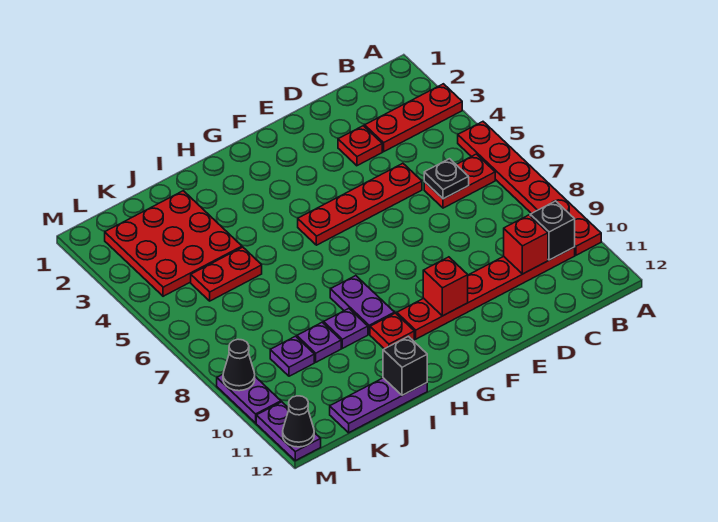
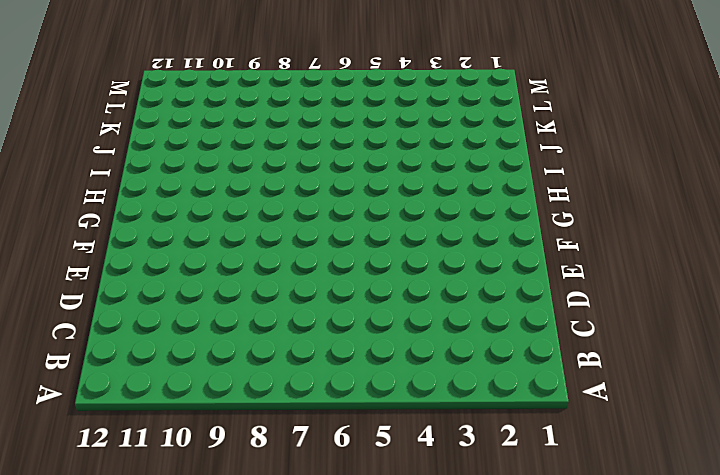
none -> red 1x3 plate [365,84,462,152]
none -> red 1x6 plate [458,122,601,255]
none -> red 1x2 plate [424,154,495,208]

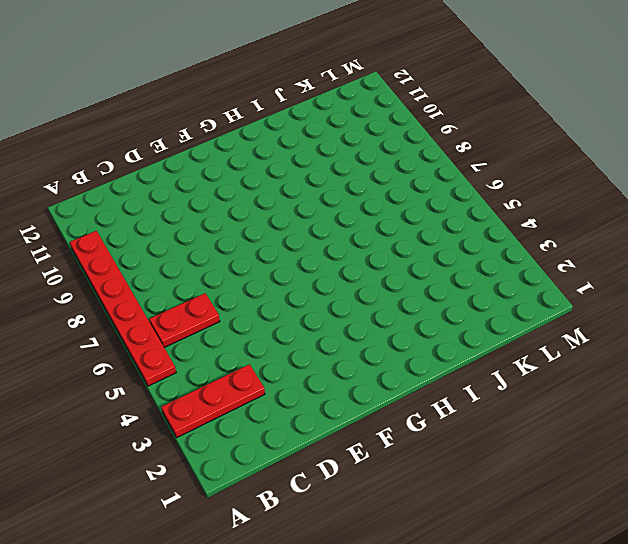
none -> red 1x6 plate [397,247,575,339]
none -> red 1x1 plate [338,126,382,166]
none -> red 1x4 plate [298,163,422,245]

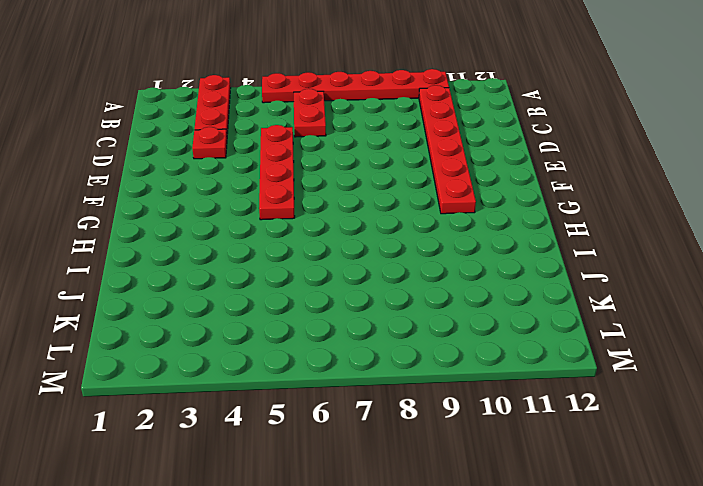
none -> purple 1x2 plate [330,276,395,334]
none -> red 1x1 plate [370,313,414,349]
none -> purple 1x1 plate [324,308,368,348]

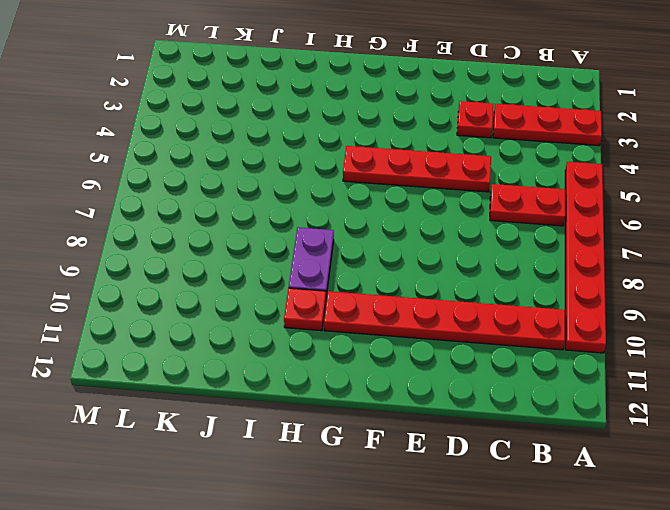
none -> purple 1x1 plate [324,308,368,348]
none -> purple 1x3 plate [330,378,427,433]
none -> red 3x3 plate [105,191,242,296]

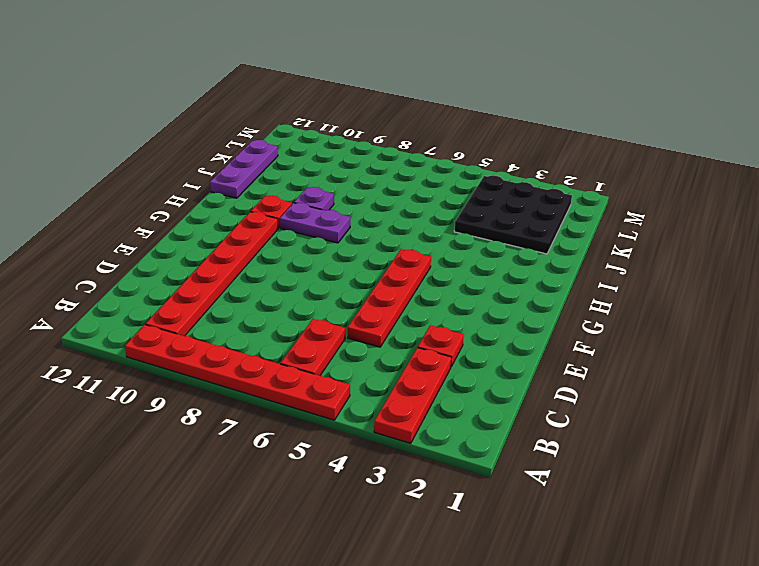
black 3x3 plate [454,175,572,254] -> red 3x3 plate [105,191,242,296]
none -> red 1x2 plate [191,247,262,301]
none -> purple 1x1 plate [297,322,341,362]
none -> purple 1x1 plate [270,336,314,376]

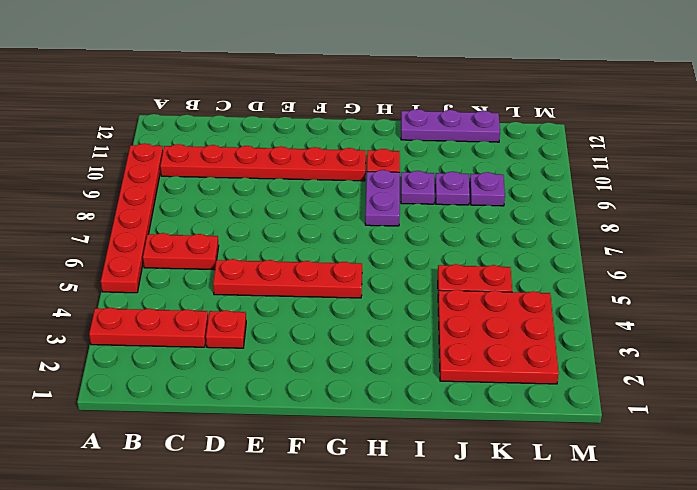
none -> purple 1x2 plate [217,374,281,423]
none -> purple 1x2 plate [256,402,321,461]
none -> black 1x1 brick [530,201,575,260]

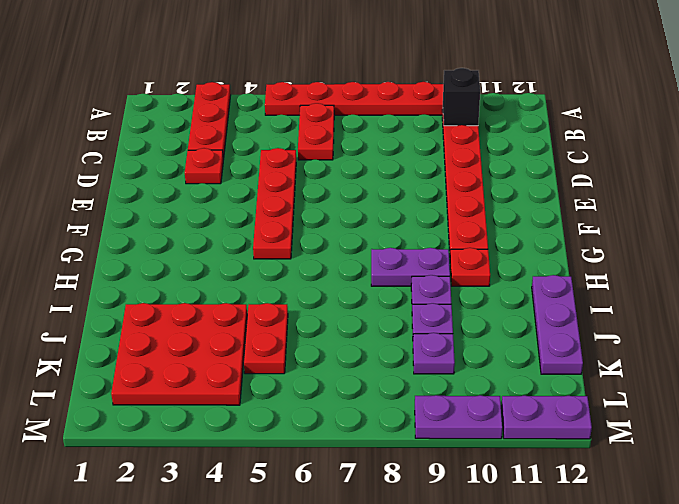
none -> black 1x1 plate [424,159,469,199]
none -> red 1x1 brick [504,215,548,274]
none -> red 1x1 brick [423,257,468,316]

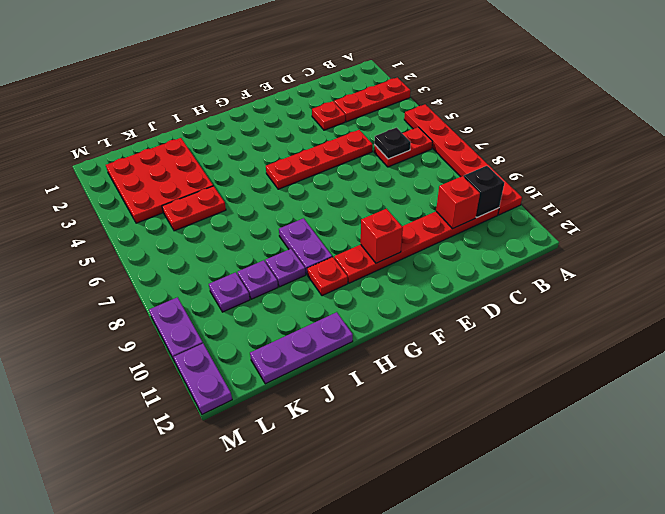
none -> black 1x1 brick [383,336,427,395]
none -> black 1x1 cone [223,339,255,391]
none -> black 1x1 cone [283,396,314,447]

